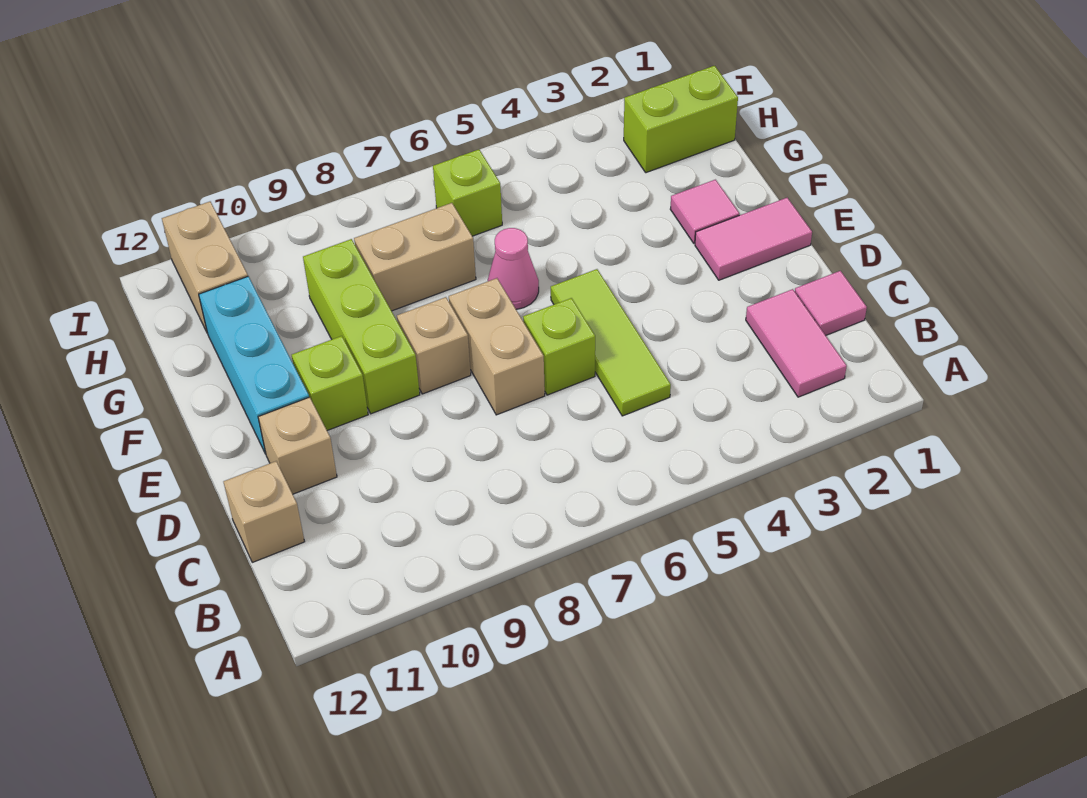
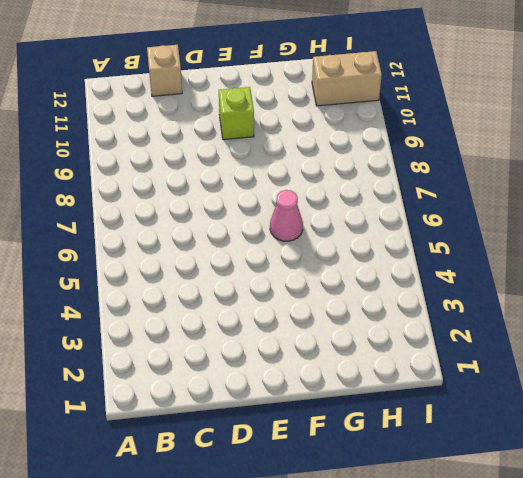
none -> pink 1x2 tile [746,289,847,397]
none -> pink 1x1 tile [795,271,867,335]
none -> lime 1x3 tile [551,269,671,416]

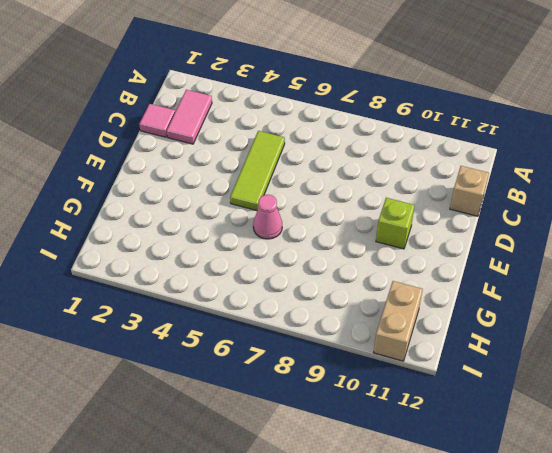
none -> lime 1x1 brick [523,298,595,395]
none -> tan 1x2 brick [449,278,545,415]
none -> tan 1x1 brick [258,397,337,494]

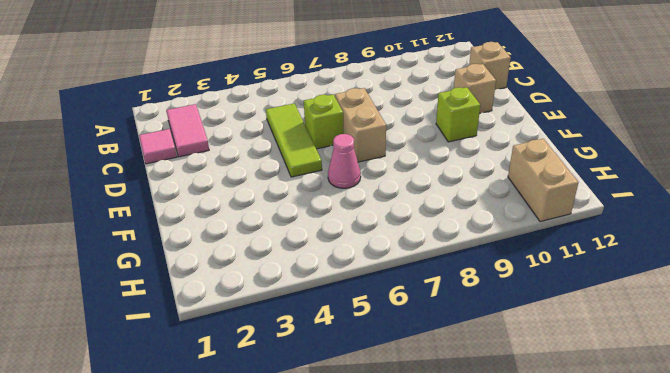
none -> pink 1x2 tile [695,198,812,280]
none -> tan 1x1 brick [397,297,471,394]
none -> lime 1x3 brick [303,239,420,414]

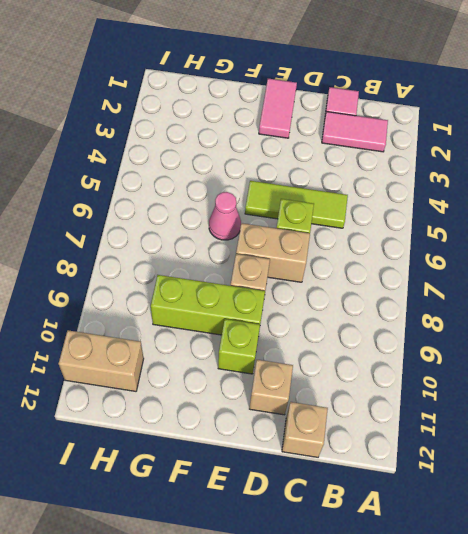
none -> cyan 1x3 brick [199,276,309,454]
none -> pink 1x1 tile [670,180,739,243]
none -> tan 1x2 brick [354,203,476,311]

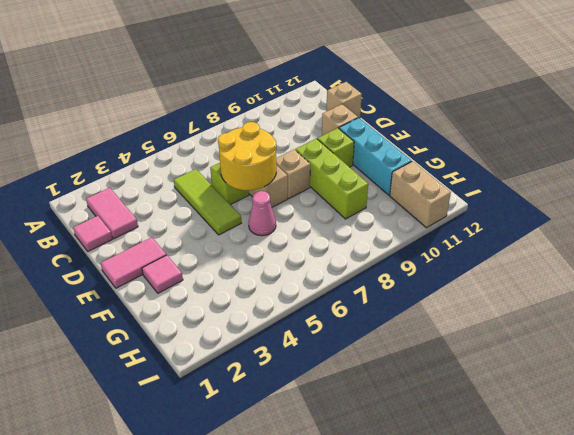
yellow 2x2 round brick [218,122,277,190] -> none
none -> tan 1x2 brick [354,203,476,311]
none -> lime 1x2 brick [624,66,738,173]
none -> lime 1x1 brick [433,150,502,236]

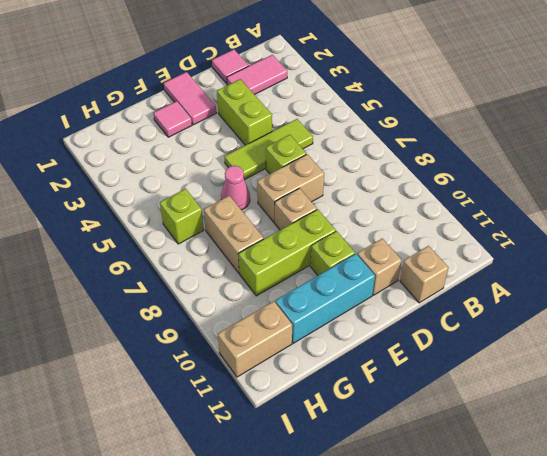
lime 1x2 brick [217,79,272,145] -> lime 1x2 brick moved to [624,66,738,173]

